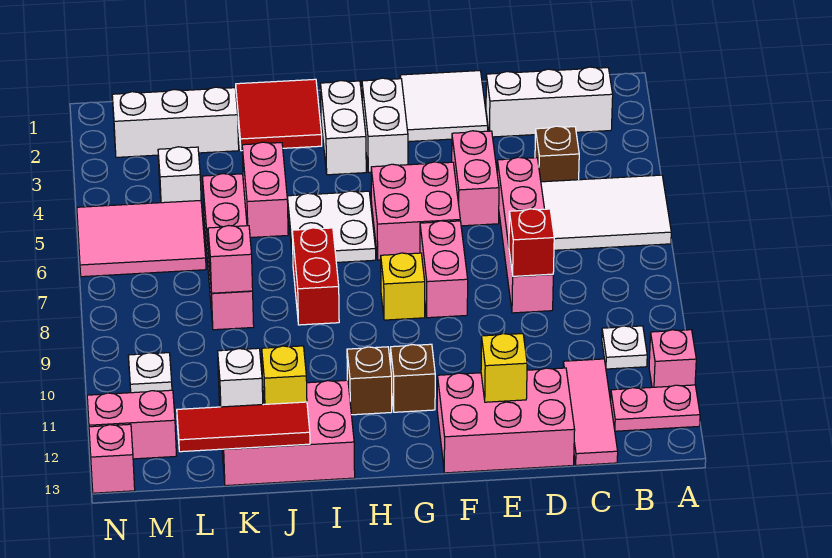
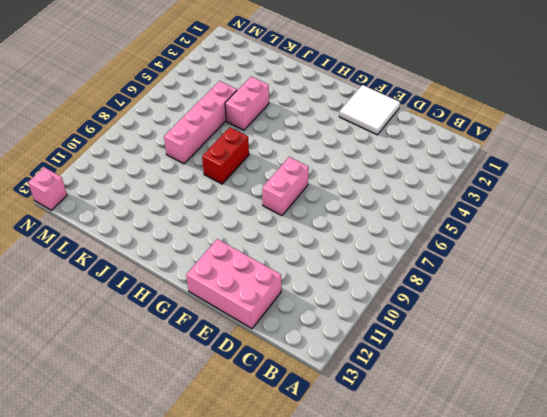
none -> white 2x3 tile [541,175,671,250]
none -> pink 1x1 brick [649,330,696,387]
none -> pink 1x2 plate [611,385,700,431]
none -> white 1x3 brick [486,67,613,137]

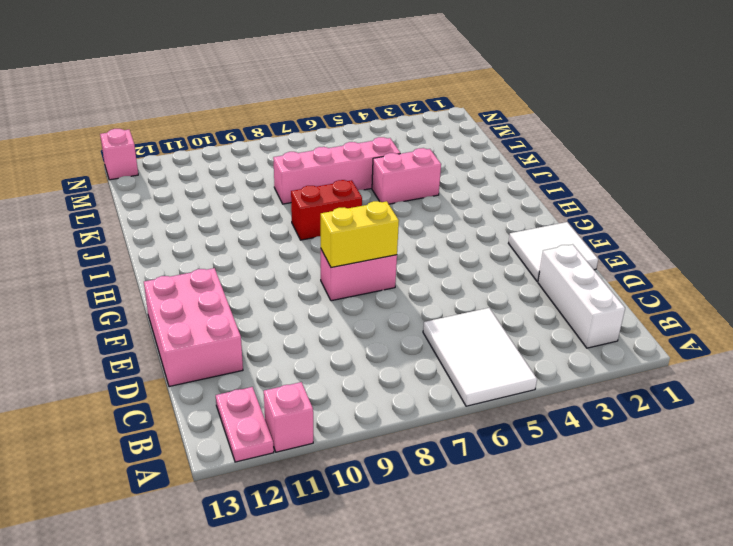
yellow 1x2 brick [321,201,399,268] -> none
none -> white 1x1 plate [602,326,647,369]
none -> brown 1x1 brick [535,126,579,182]
none -> pink 1x3 tile [563,359,618,465]
none -> pink 1x4 brick [497,157,553,313]

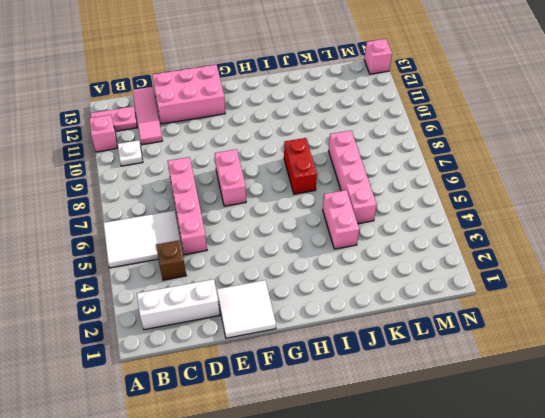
none -> pink 1x2 brick [452,131,499,226]
none -> pink 2x2 brick [371,162,460,260]
none -> white 1x2 brick [362,78,408,172]
none -> yellow 1x1 brick [381,253,425,320]

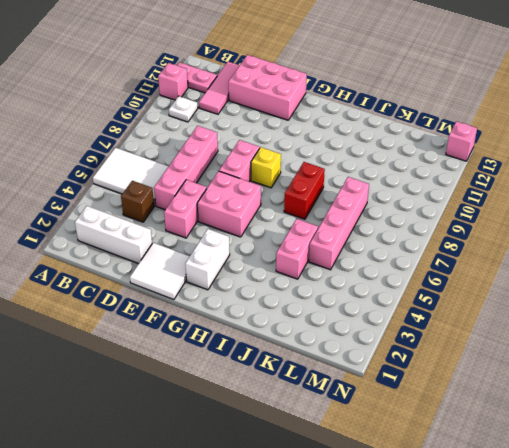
none -> brown 1x1 brick [391,344,435,412]
none -> white 1x2 brick [321,81,366,175]
none -> white 2x2 plate [287,191,376,262]
none -> brown 1x1 brick [347,347,392,415]

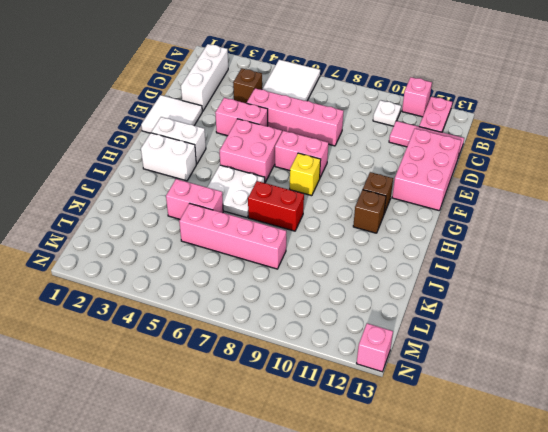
none -> red 2x2 tile [236,79,322,151]
none -> pink 2x3 brick [219,380,355,486]
none -> white 1x3 brick [112,87,239,157]
none -> white 1x1 brick [158,147,201,203]

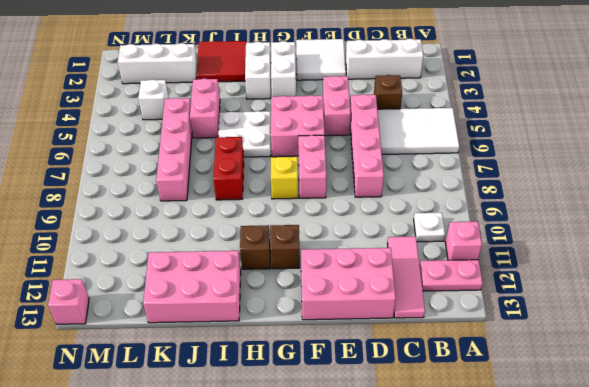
none -> pink 2x3 tile [77,201,206,277]
none -> white 1x1 plate [128,353,172,393]
none -> pink 1x2 brick [87,390,176,459]
none -> red 1x1 brick [509,209,554,276]

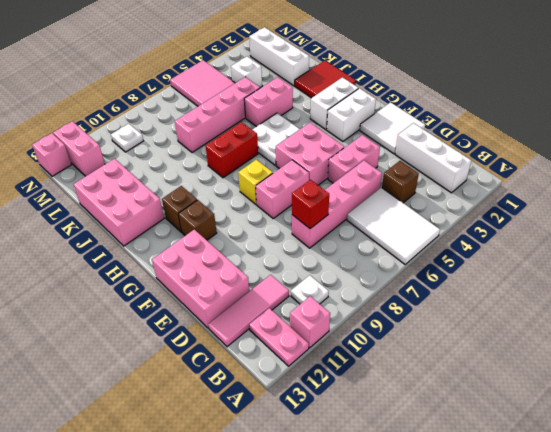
none -> yellow 1x1 brick [481,334,527,402]
none -> yellow 1x1 brick [262,346,307,404]
none -> red 1x3 tile [177,402,310,452]
none -> pink 1x1 brick [208,226,253,293]

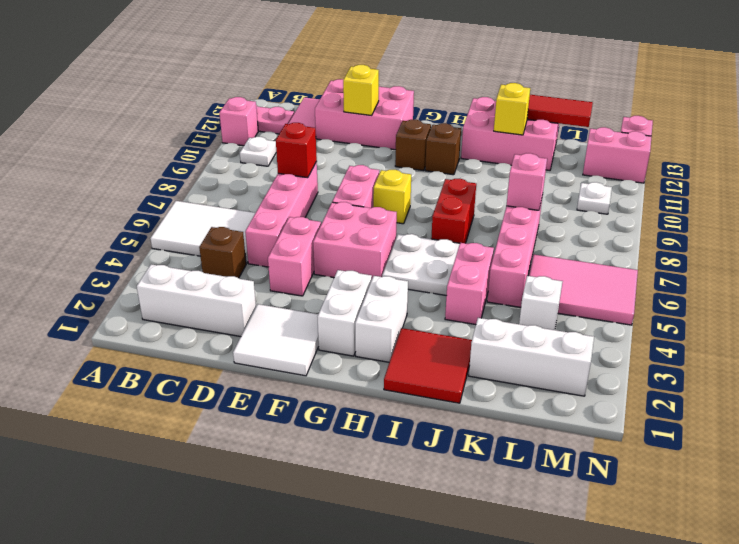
none -> white 1x1 brick [218,348,263,407]

